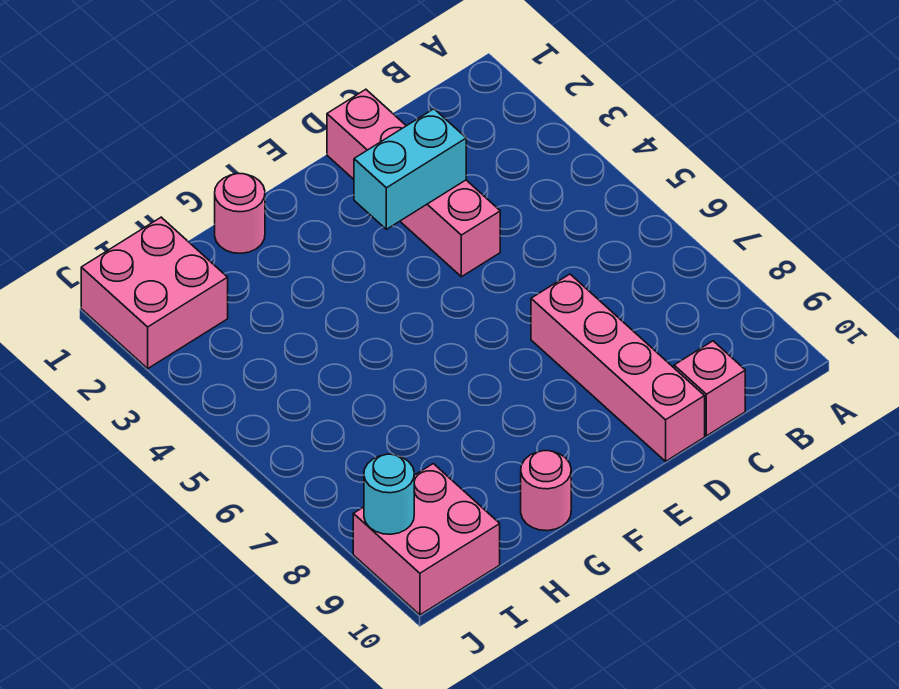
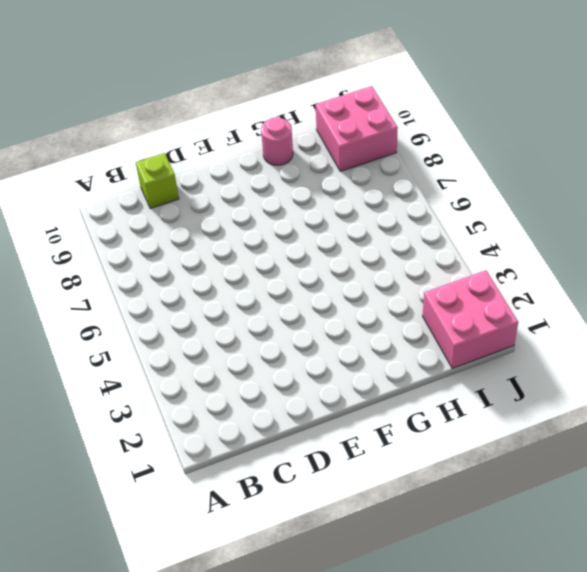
lime 1x1 brick [136,153,179,209] -> pink 1x1 brick [674,341,745,436]
none -> pink 1x4 brick [327,89,500,277]
none -> pink 1x4 brick [531,274,705,461]

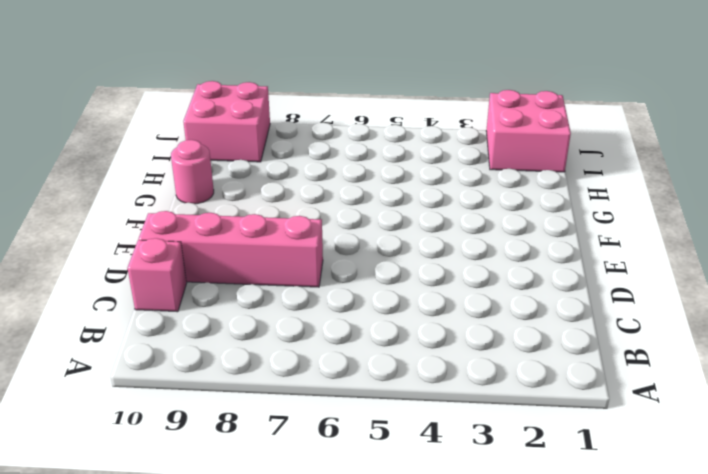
none -> pink 1x4 brick [327,89,500,277]
none -> pink 1x1 round brick [215,174,265,253]

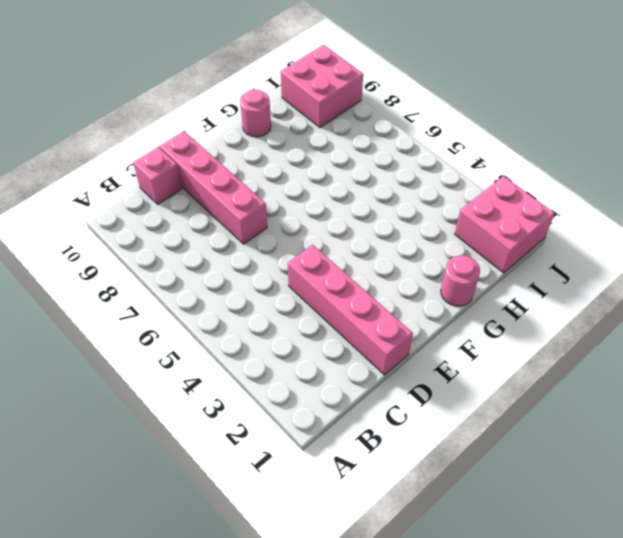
none -> cyan 1x2 brick [354,109,466,229]
none -> cyan 1x1 round brick [364,454,414,534]

